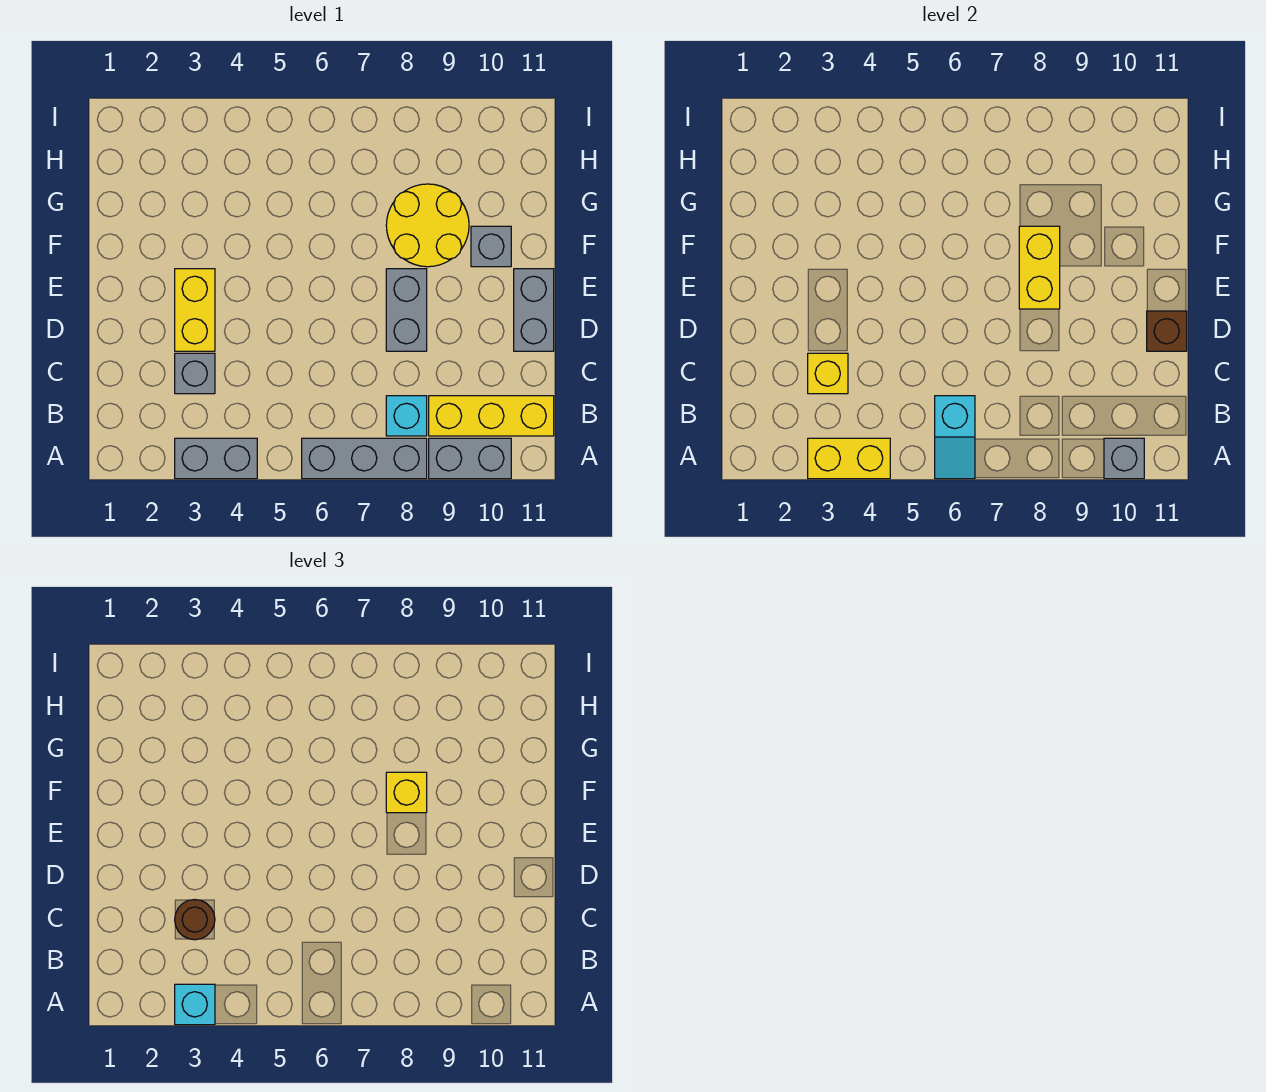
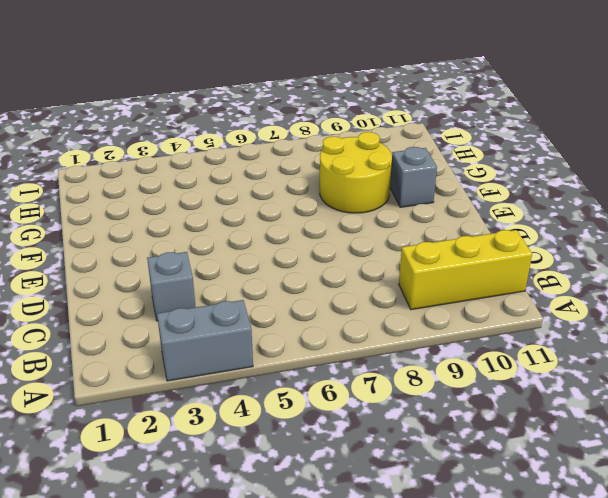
none -> grey 1x3 brick [302,438,427,479]
none -> grey 1x2 brick [429,438,511,479]
none -> cyan 1x1 brick [386,396,427,436]

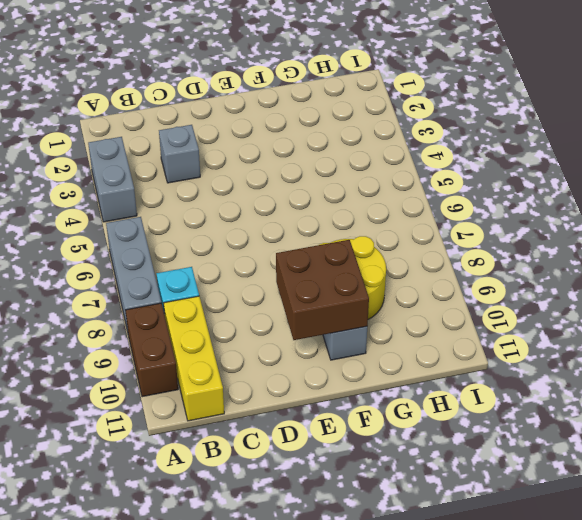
brown 1x2 brick [125,303,178,397] -> grey 1x2 brick [429,438,511,479]
brown 2x2 brick [276,240,369,340] -> none
none -> yellow 1x2 brick [175,269,215,351]
none -> grey 1x2 brick [386,269,427,351]
none -> grey 1x2 brick [514,269,554,351]

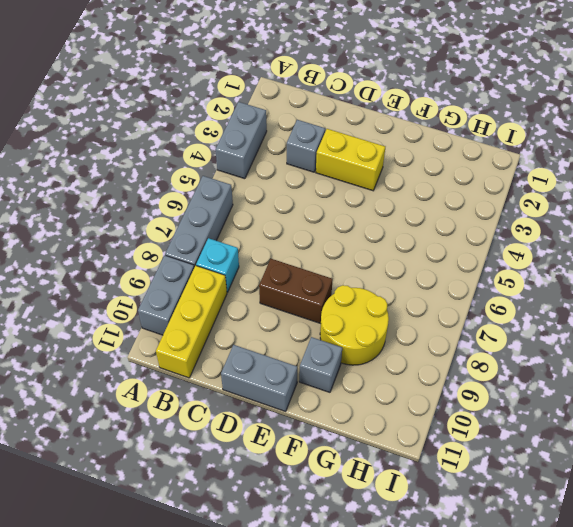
brown 1x2 brick [259,259,333,324] -> grey 1x2 brick [386,269,427,351]
none -> yellow 1x2 brick [808,438,890,479]
none -> cyan 1x2 slope [935,396,975,479]
none -> grey 1x1 brick [1104,438,1144,479]

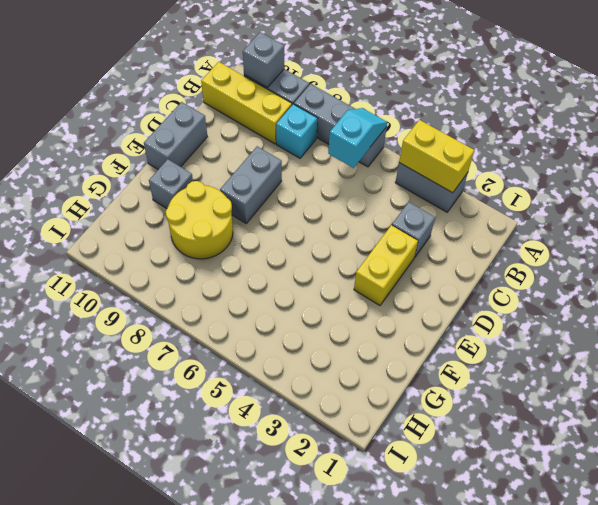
none -> yellow 1x1 brick [808,353,848,394]
none -> brown 1x1 brick [1147,311,1187,351]
none -> yellow 1x2 brick [1019,226,1060,309]

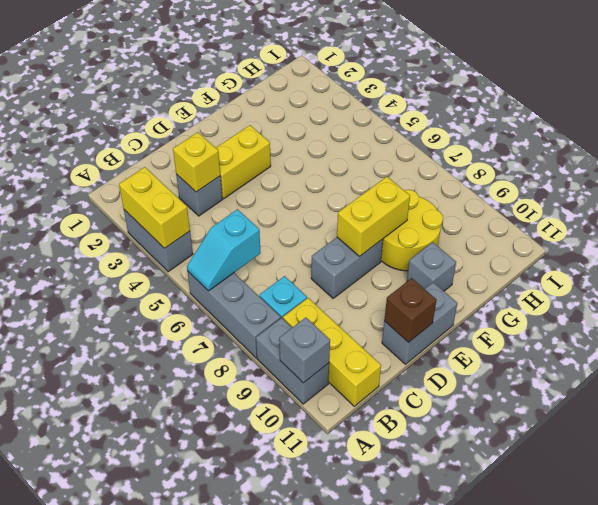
none -> cyan 1x1 brick [175,984,215,1025]
none -> brown 1x1 round brick [175,900,215,940]
none -> yellow 1x1 brick [386,772,427,813]

